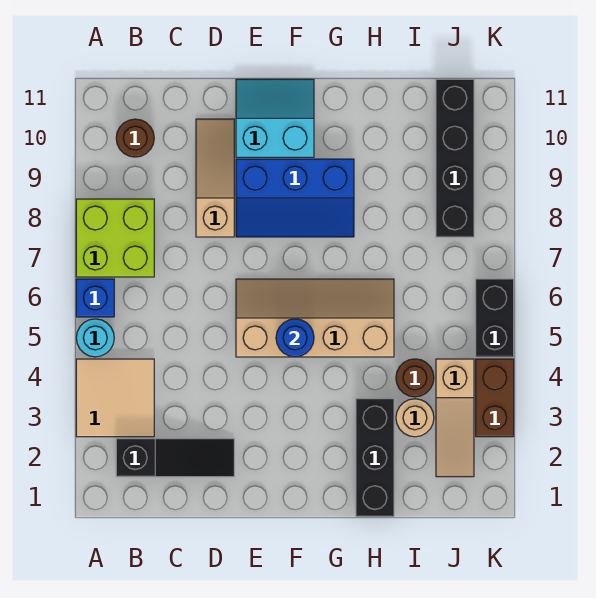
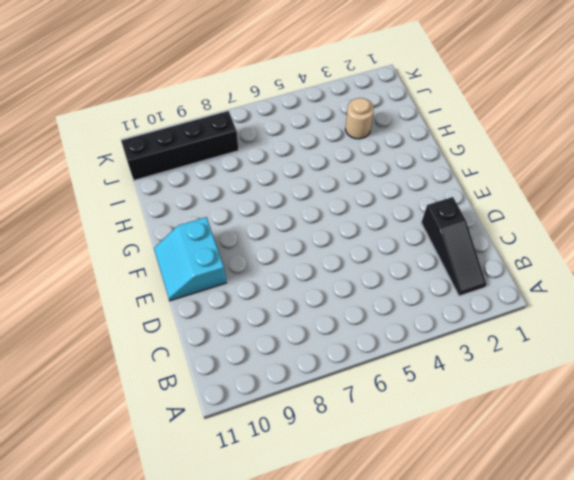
black 1x3 slope [421,197,486,296] -> black 1x3 slope turned to [116,439,234,477]
none -> tan 2x2 tile [76,359,154,437]
none -> cyan 1x1 round brick [76,319,114,357]
none -> blue 1x1 brick [76,279,114,317]

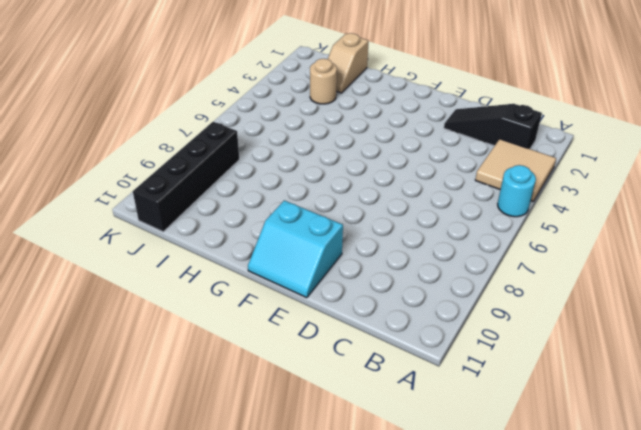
tan 1x2 slope [328,33,369,93] -> none
none -> blue 1x1 brick [76,279,114,317]
none -> lime 2x2 brick [76,199,154,277]
none -> brown 1x1 round brick [116,119,154,157]

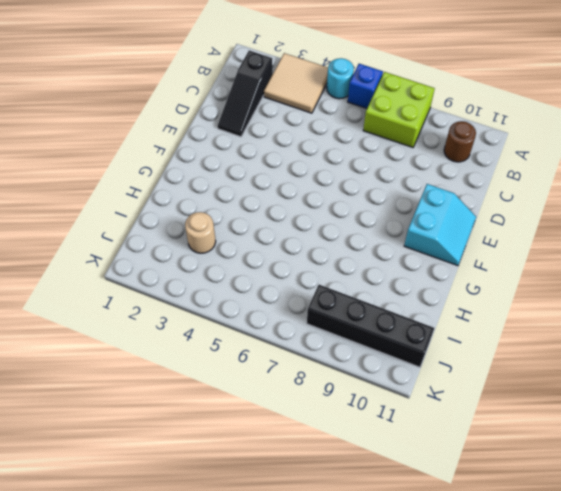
none -> tan 1x3 slope [196,119,234,237]
none -> tan 2x4 slope [236,279,394,357]
none -> blue 2x3 slope [236,159,354,237]

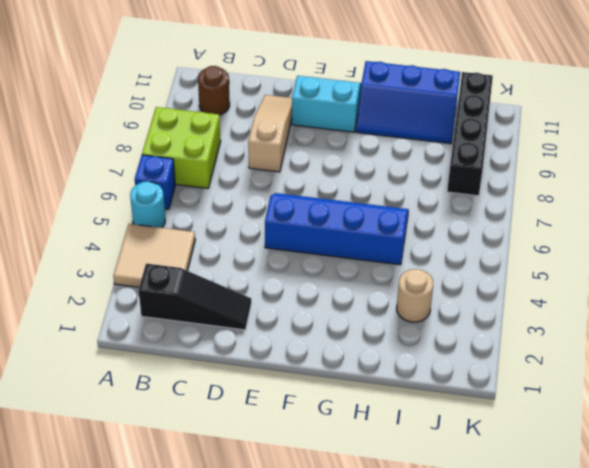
blue 2x4 slope [265,193,409,265] -> tan 2x4 slope [236,279,394,357]
blue 2x3 slope [356,61,460,144] -> blue 2x3 slope moved to [236,159,354,237]
none -> black 1x3 brick [356,399,394,517]
none -> brown 1x1 round brick [396,359,434,397]
none -> tan 1x3 slope [436,359,474,477]

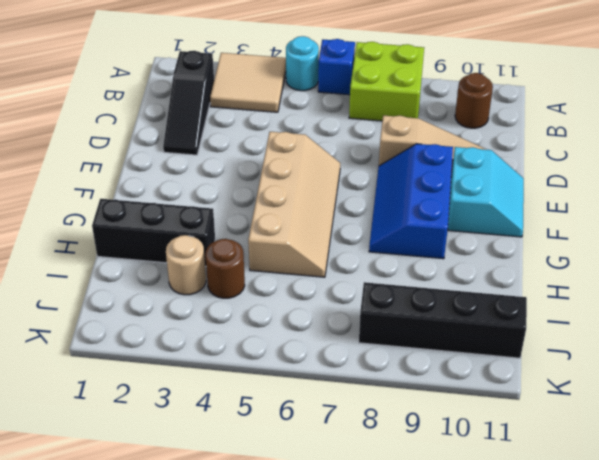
none -> tan 1x3 slope [436,359,474,477]
none -> brown 1x2 brick [476,359,514,437]
none -> black 1x2 brick [476,279,514,357]

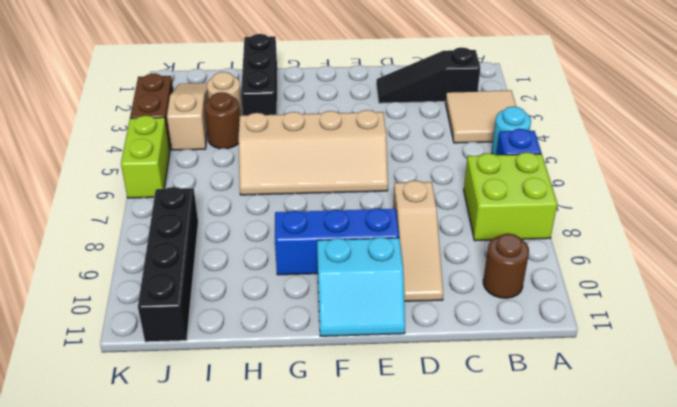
lime 1x2 brick [121,115,170,198] -> black 1x2 brick [476,279,514,357]
none -> blue 1x1 round brick [276,319,314,357]

